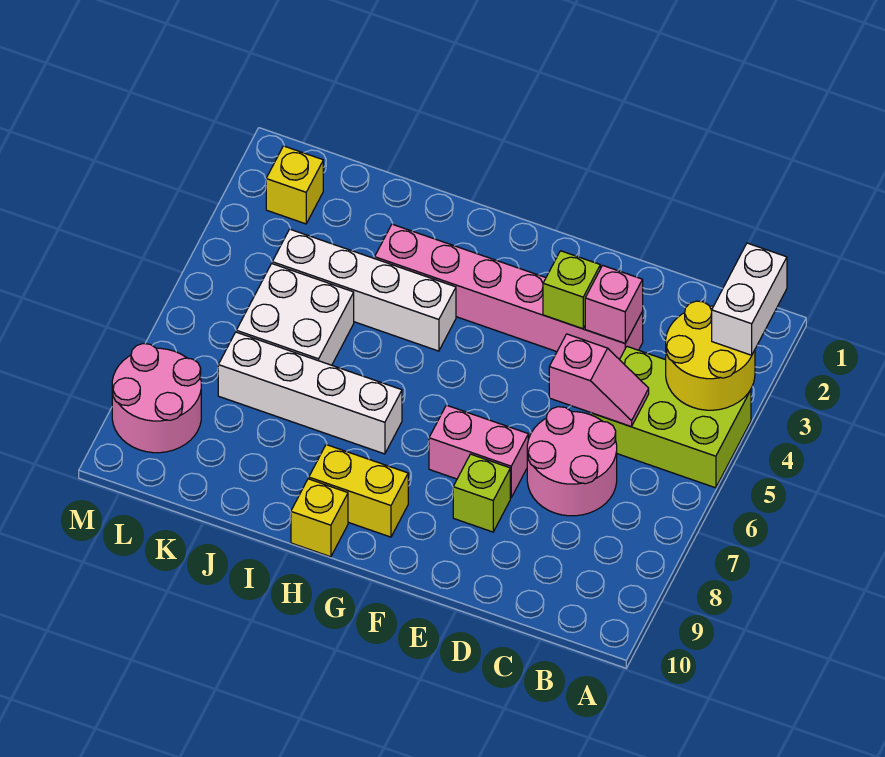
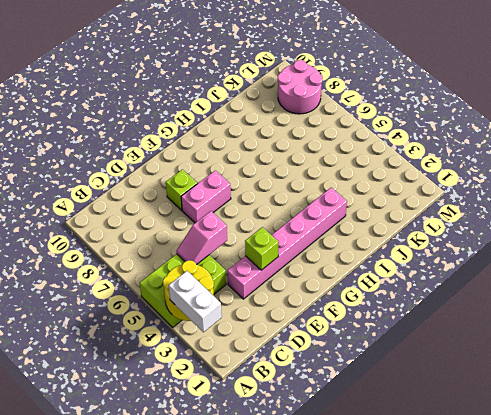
none -> pink 2x2 round brick [527,407,617,516]
none -> yellow 1x2 brick [309,445,408,537]
none -> white 1x4 brick [272,229,456,351]

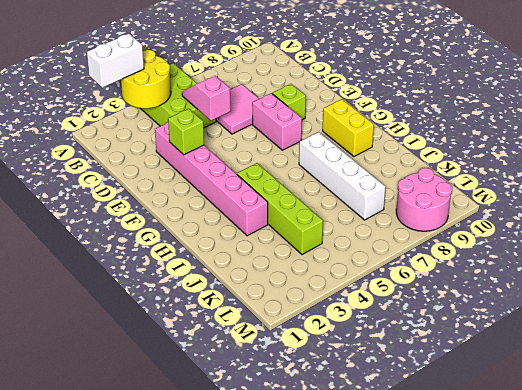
pink 2x2 tile [216,84,259,134] -> pink 2x2 round brick [527,407,617,516]
lime 1x4 brick [237,163,323,255] -> white 1x4 brick [272,229,456,351]
none -> yellow 1x1 brick [291,479,348,557]
none -> white 2x2 brick [236,264,354,365]
none -> yellow 1x1 brick [266,146,323,224]

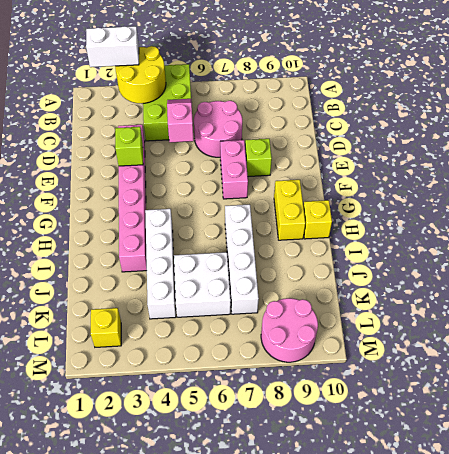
none -> pink 1x1 brick [585,265,643,343]

